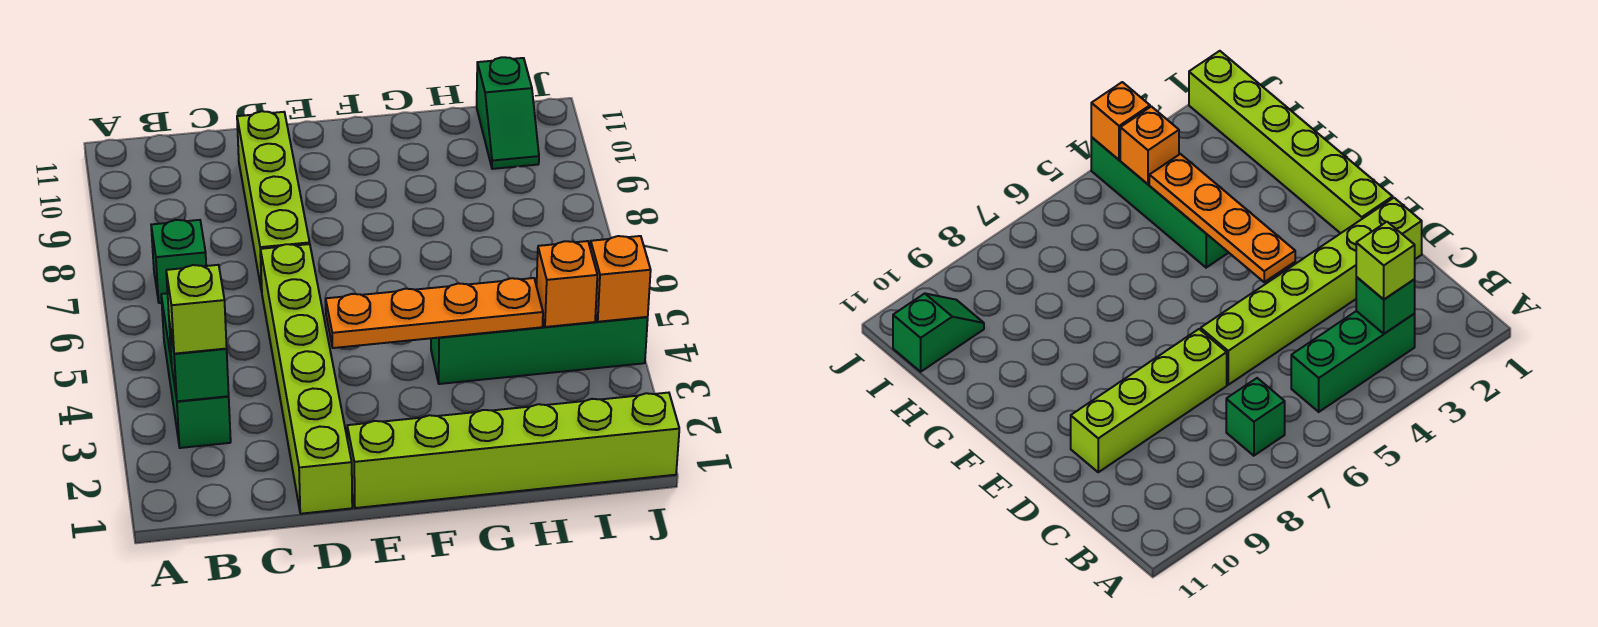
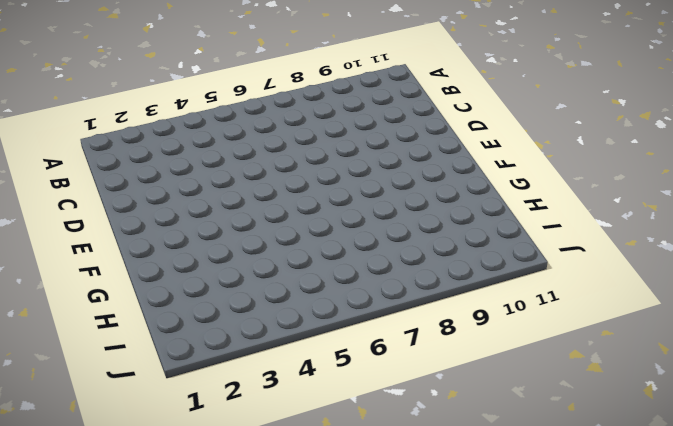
none -> green 1x3 brick [161,293,231,448]
none -> green 1x1 brick [151,220,206,303]
none -> lime 1x6 brick [260,244,352,514]

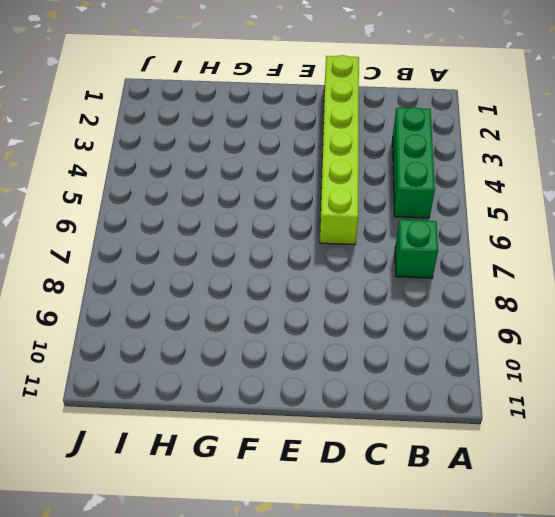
none -> lime 1x4 brick [237,111,310,291]
none -> lime 1x6 brick [347,393,679,508]
none -> green 1x4 brick [431,316,648,384]

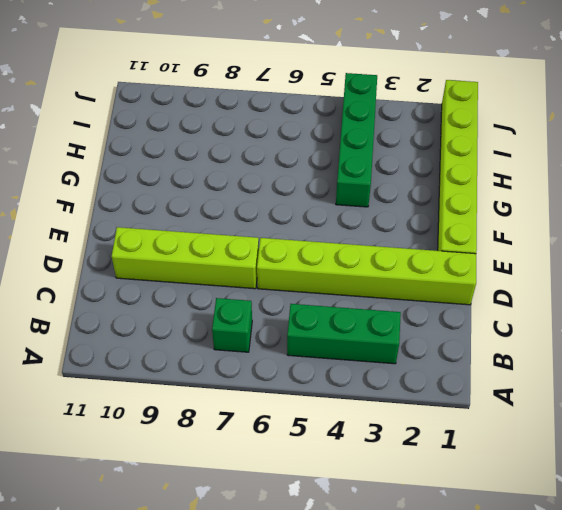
none -> green 1x2 slope [477,57,539,169]
none -> green 1x1 brick [169,322,229,401]
none -> orange 1x4 plate [326,278,543,348]

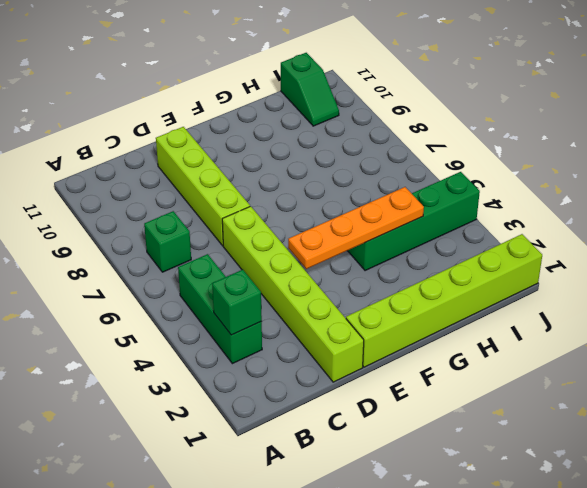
none -> orange 1x1 brick [537,241,597,327]
none -> orange 1x1 brick [590,236,651,322]
none -> lime 1x1 brick [166,265,227,354]

